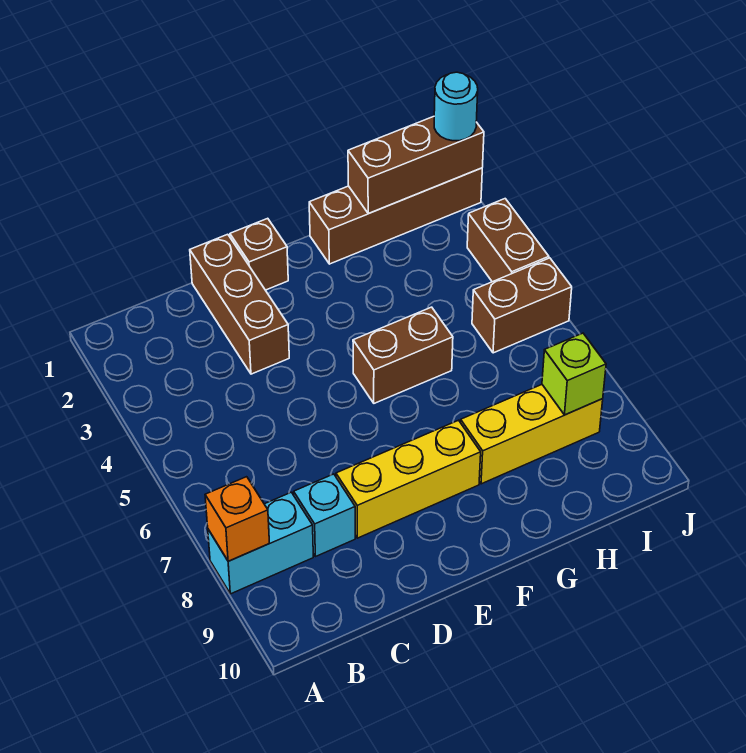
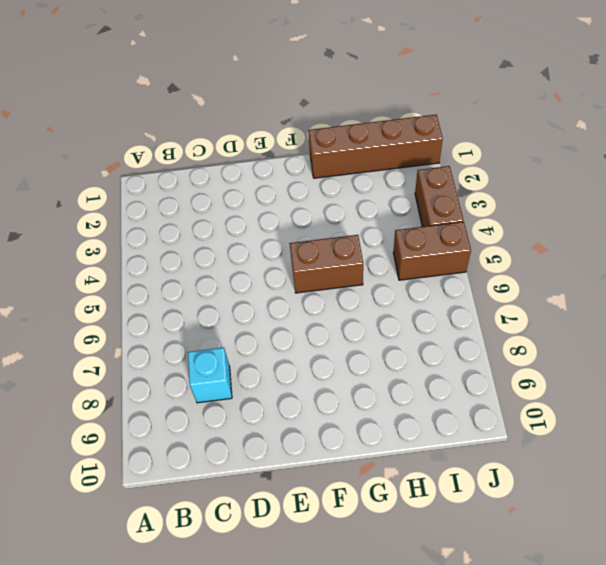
none -> cyan 1x2 brick [208,492,313,594]
none -> brown 1x3 brick [190,234,289,374]
none -> yellow 1x3 brick [336,420,481,538]

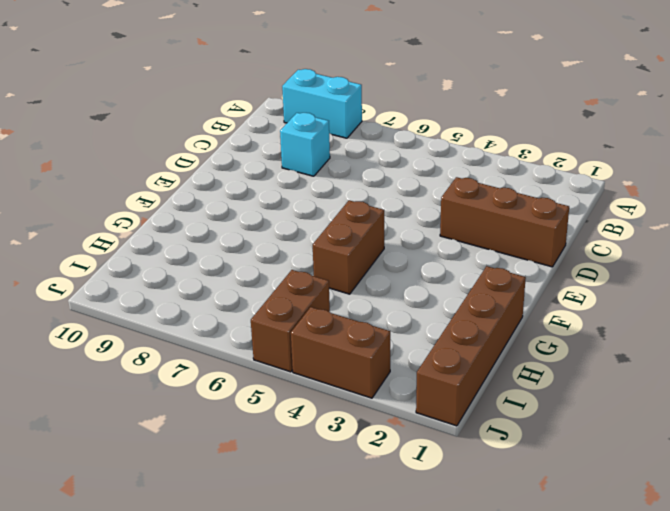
cyan 1x2 brick [282,69,362,138] -> cyan 1x2 brick turned to [208,492,313,594]
none -> yellow 1x3 brick [336,420,481,538]
none -> brown 1x1 brick [230,218,288,290]
none -> yellow 1x3 brick [461,385,603,484]

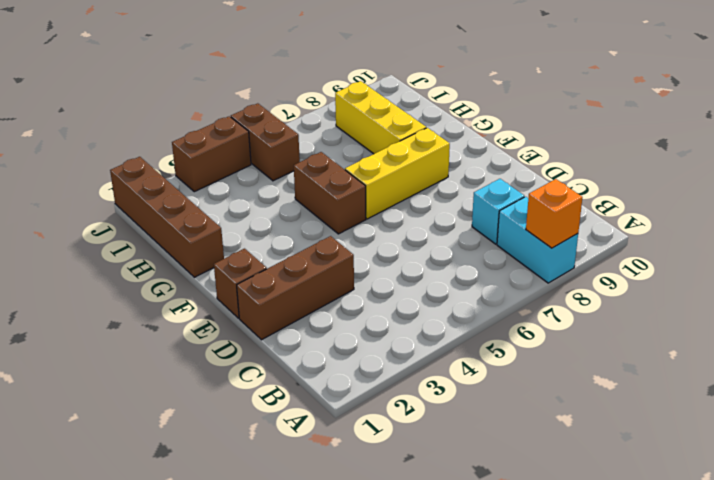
yellow 1x3 brick [345,128,450,219] -> yellow 1x3 brick turned to [336,420,481,538]
none -> brown 1x3 brick [348,117,484,214]
none -> lime 1x1 brick [542,333,606,415]
none -> cyan 1x1 round brick [434,72,478,141]

